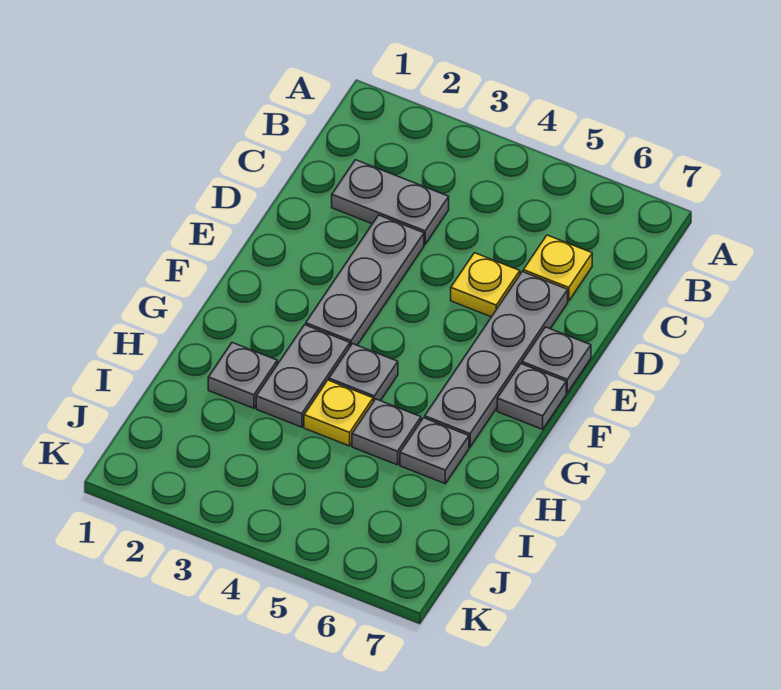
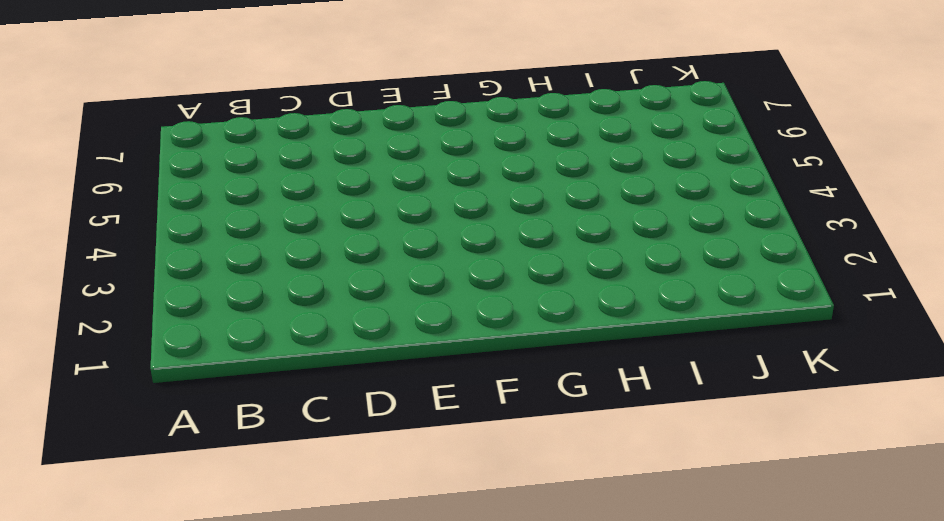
none -> grey 1x2 plate [332,160,449,244]
none -> yellow 1x1 plate [523,235,592,301]
none -> grey 1x3 plate [306,215,424,346]

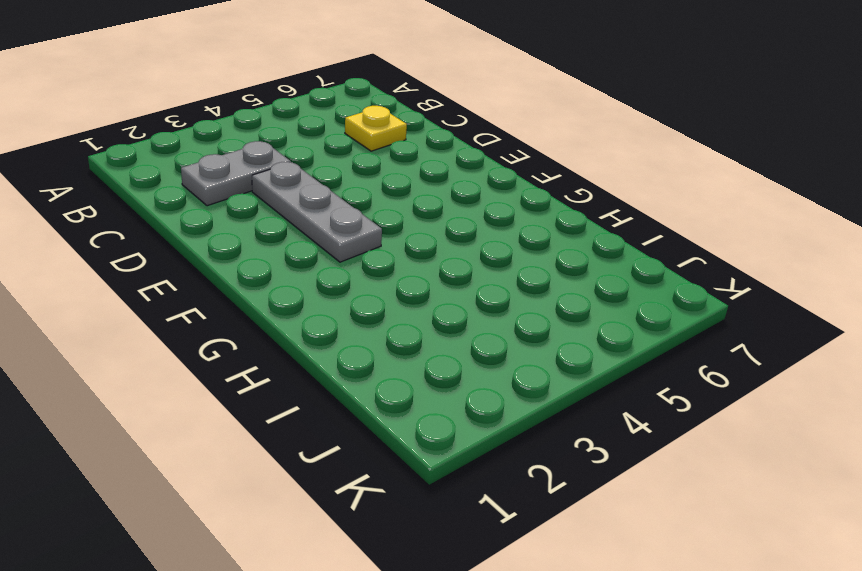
none -> yellow 1x1 plate [451,253,520,317]
none -> grey 1x4 plate [425,272,568,447]
none -> grey 1x1 plate [522,327,591,393]

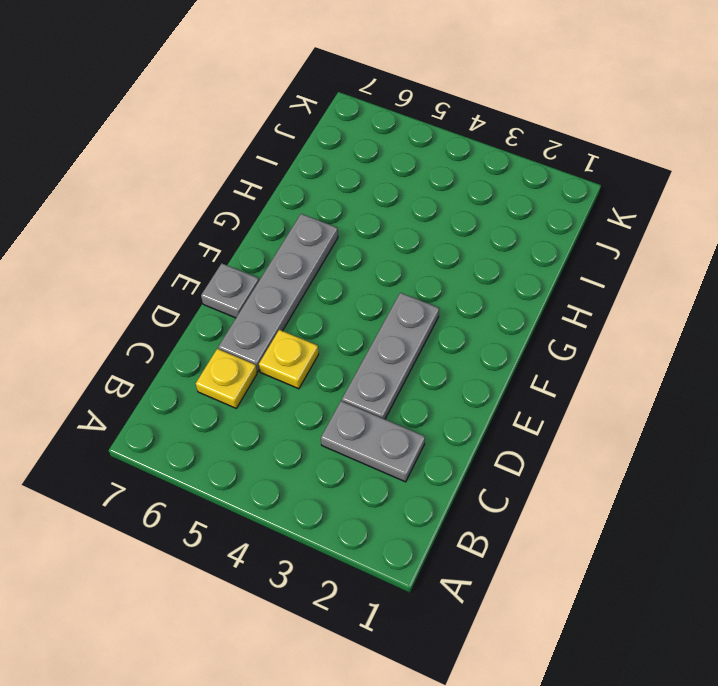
none -> grey 1x1 plate [497,364,566,429]
none -> grey 1x2 plate [256,325,350,427]
none -> grey 1x1 plate [329,344,398,402]

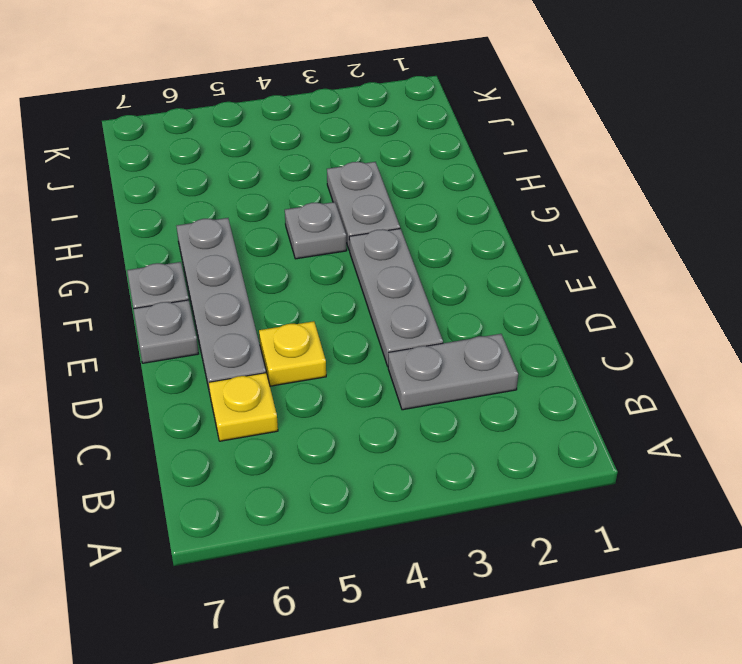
none -> grey 1x1 plate [208,343,277,408]
none -> yellow 1x1 plate [304,380,373,446]
none -> grey 1x1 plate [352,399,421,465]

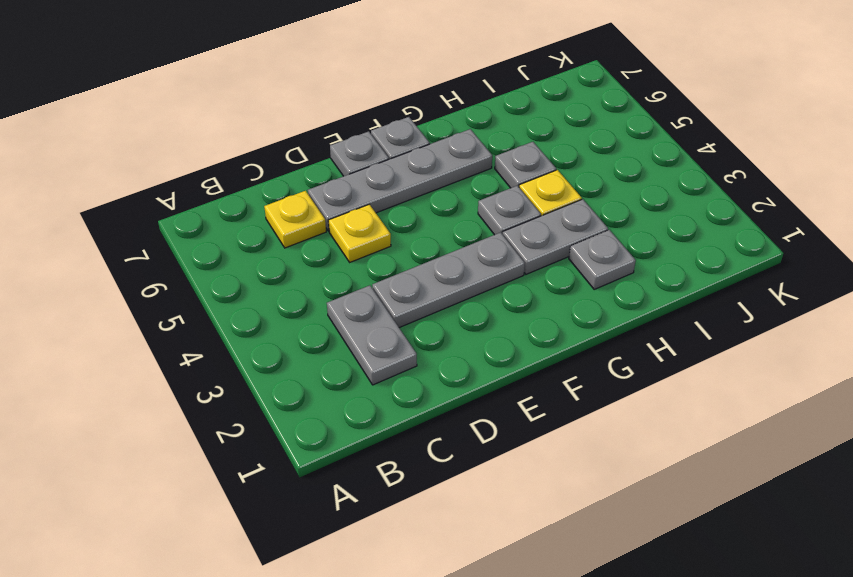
none -> grey 1x1 plate [400,418,469,484]

